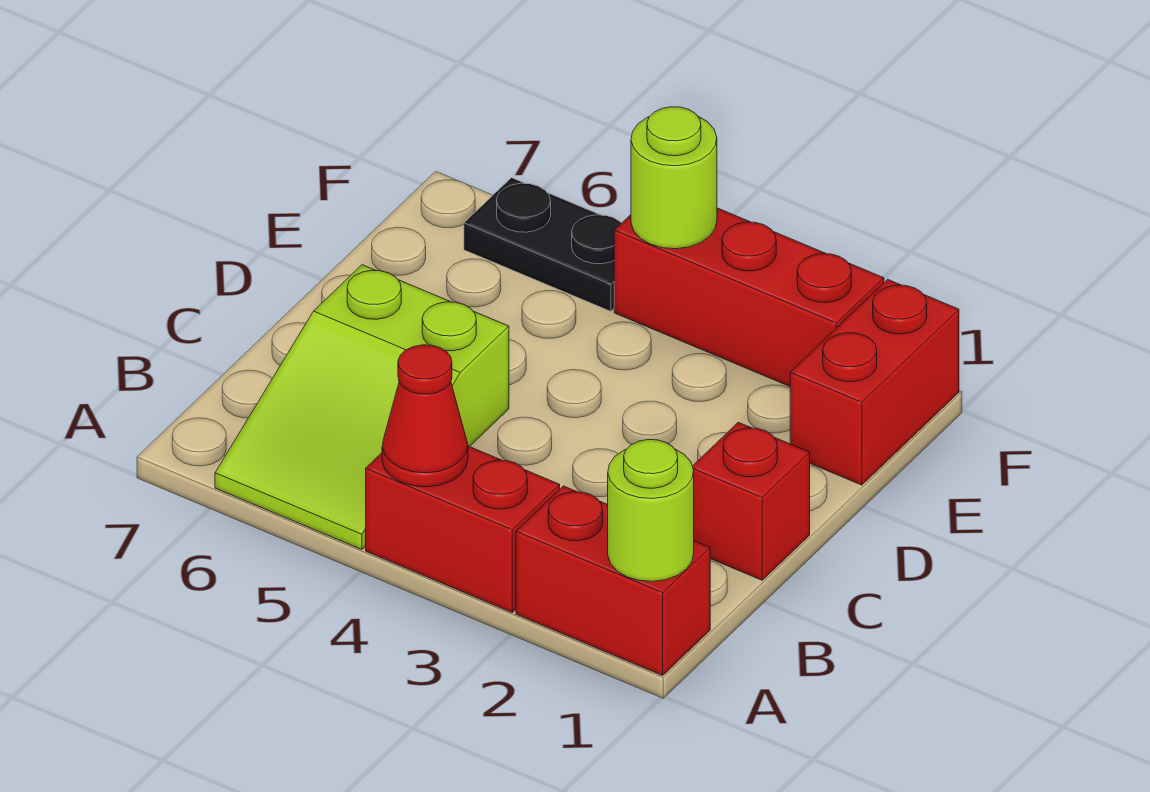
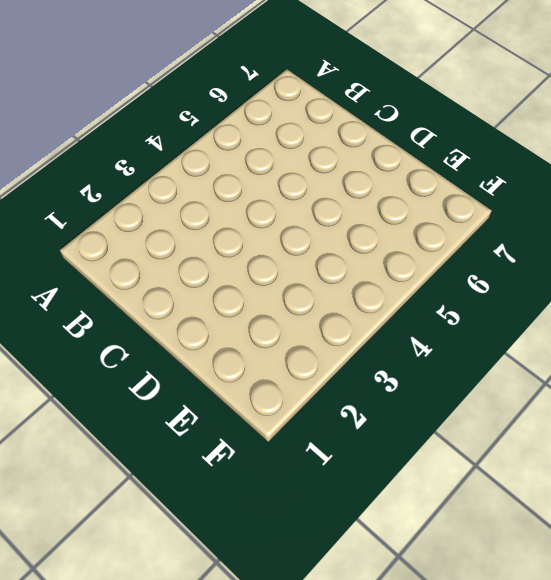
none -> red 1x2 brick [516,486,710,675]
none -> red 1x2 brick [366,446,560,612]

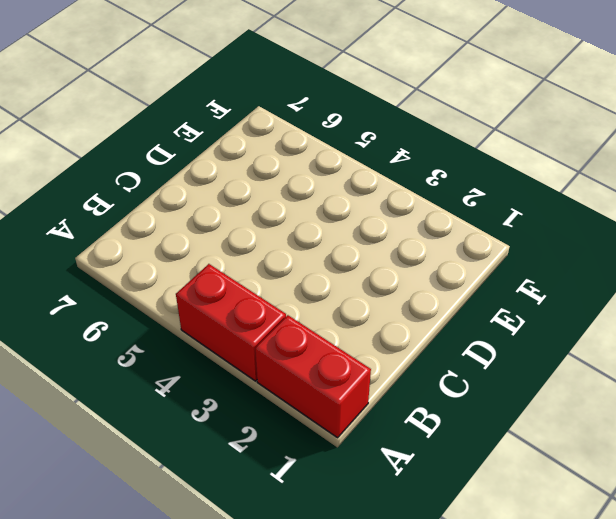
none -> lime 2x3 slope [215,265,509,549]
none -> red 1x1 brick [692,422,810,580]

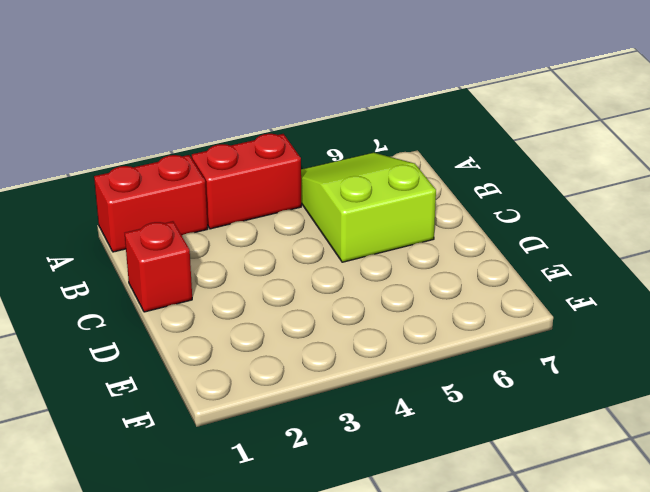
none -> red 1x2 brick [790,279,959,485]
none -> red 1x3 brick [614,208,884,386]

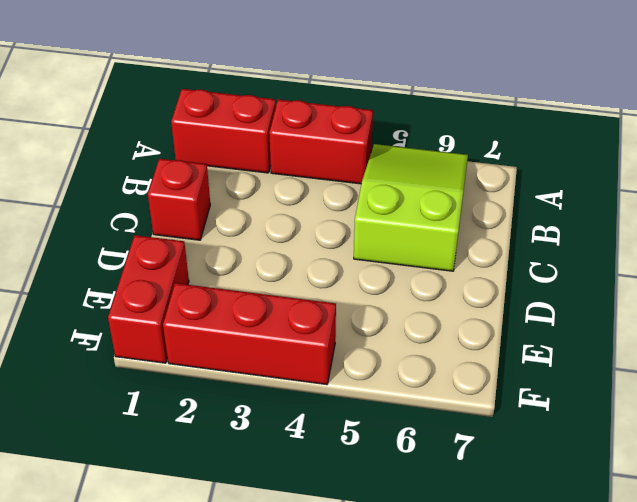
none -> black 1x2 plate [464,178,621,311]
none -> lime 1x1 round brick [608,440,694,581]

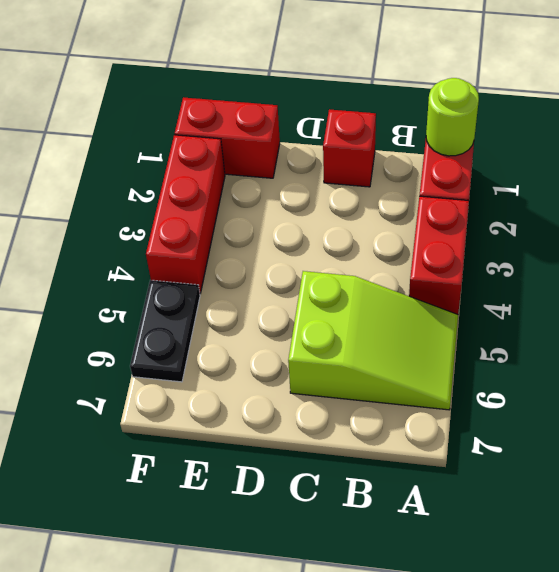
none -> red 1x1 cone [382,345,468,487]
none -> lime 1x1 round brick [631,107,717,249]

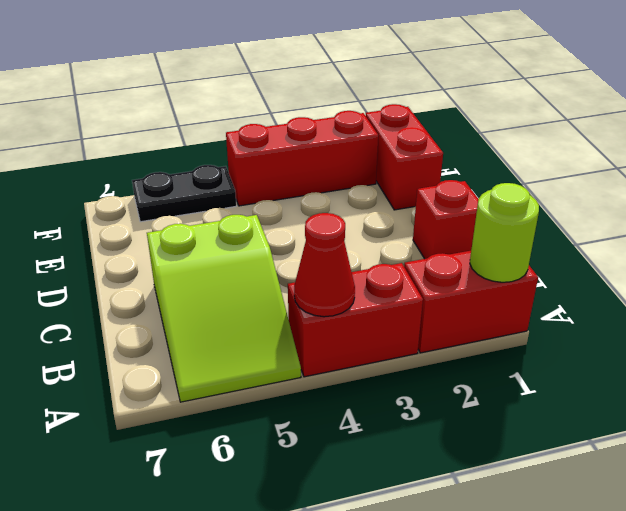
none -> lime 1x1 round brick [631,107,717,249]

